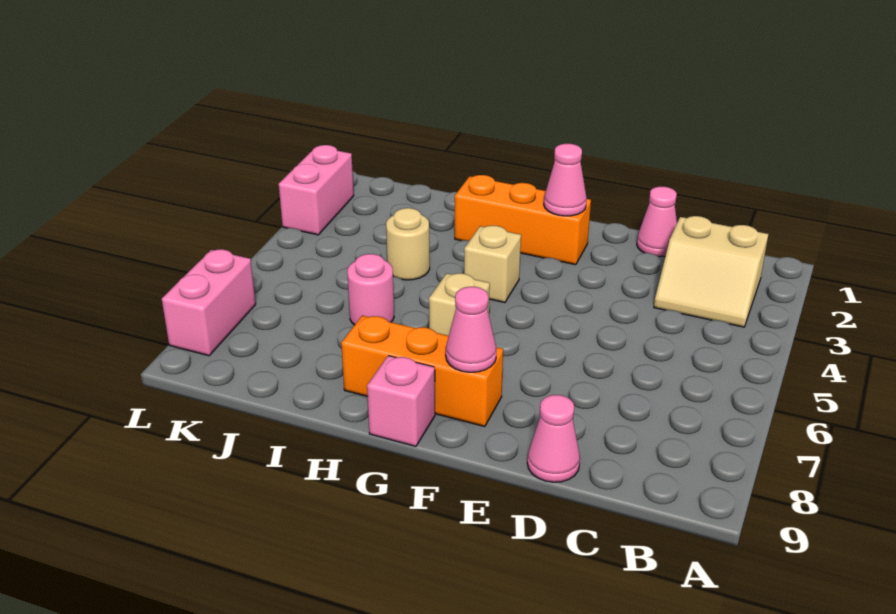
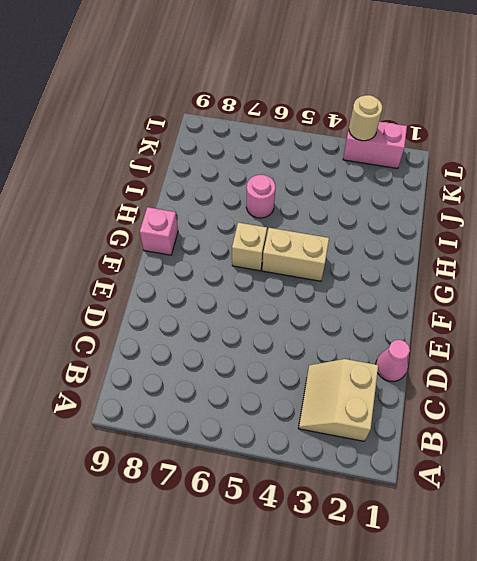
tan 1x2 brick [262,228,329,281] -> tan 1x1 brick [464,226,521,303]
tan 1x1 round brick [349,95,382,141] -> tan 1x1 round brick moved to [386,208,430,280]
none -> pink 1x1 cone [527,395,580,482]
none -> orange 1x3 brick [455,175,591,265]
none -> orange 1x3 brick [341,315,503,427]

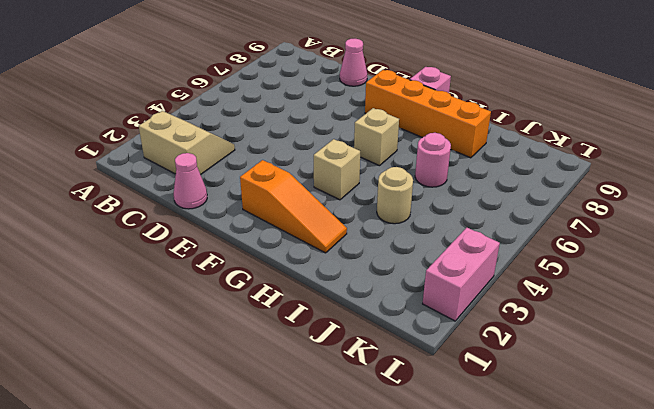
orange 1x3 slope [240,160,347,253] -> orange 1x3 brick [455,175,591,265]
orange 1x4 brick [365,70,491,158] -> orange 1x3 brick [341,315,503,427]
none -> pink 1x2 brick [162,249,256,356]
none -> pink 1x1 cone [544,144,587,216]
none -> pink 1x1 cone [446,287,497,372]

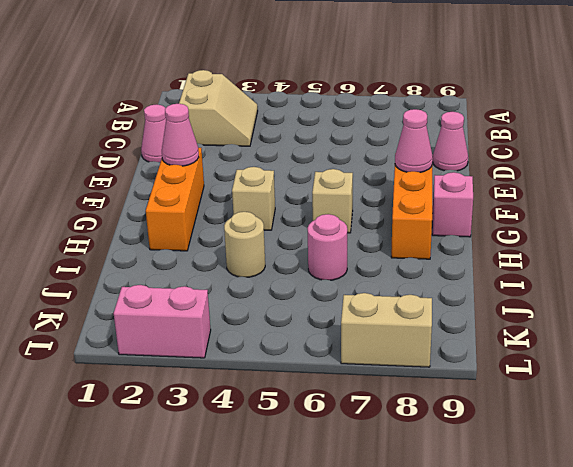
tan 1x2 brick [341,293,432,367] -> pink 1x2 brick [162,249,256,356]

